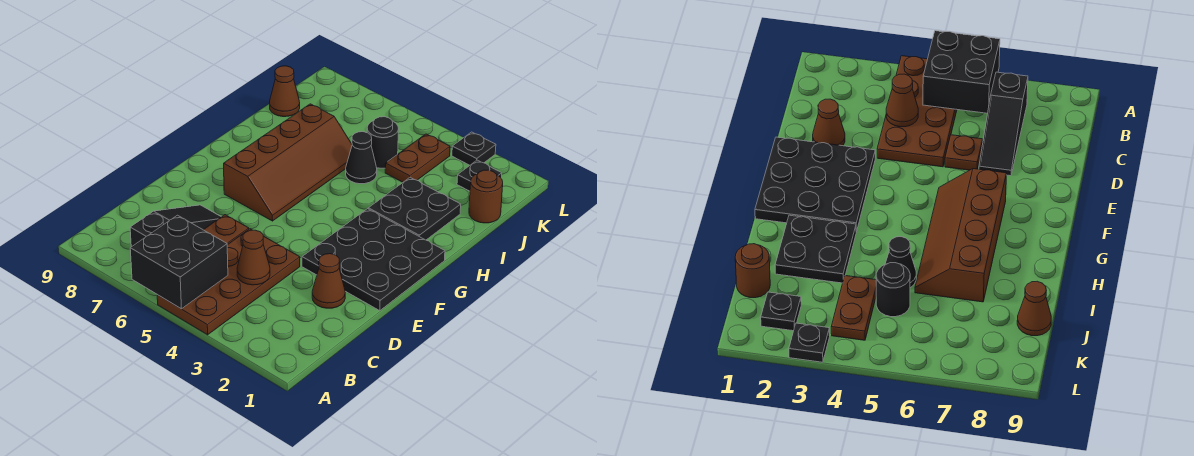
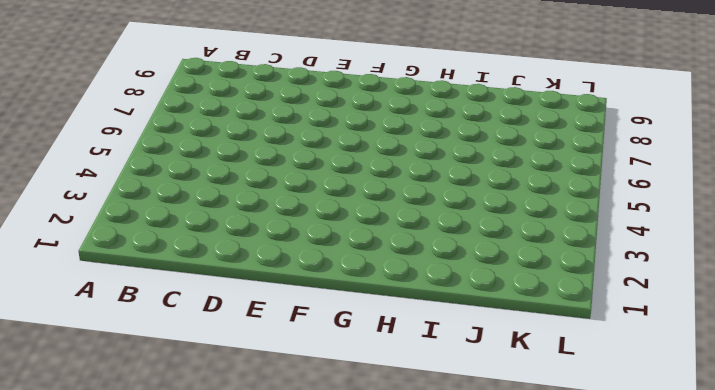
none -> brown 2x4 plate [157,229,300,335]
none -> black 1x3 slope [130,205,221,247]
none -> brown 1x1 cone [312,254,345,308]

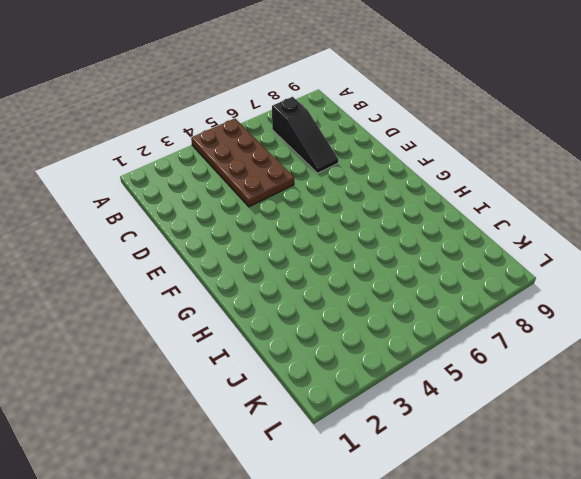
none -> brown 1x1 cone [312,254,345,308]
none -> brown 1x1 plate [204,215,249,245]
none -> black 3x3 plate [302,209,445,311]

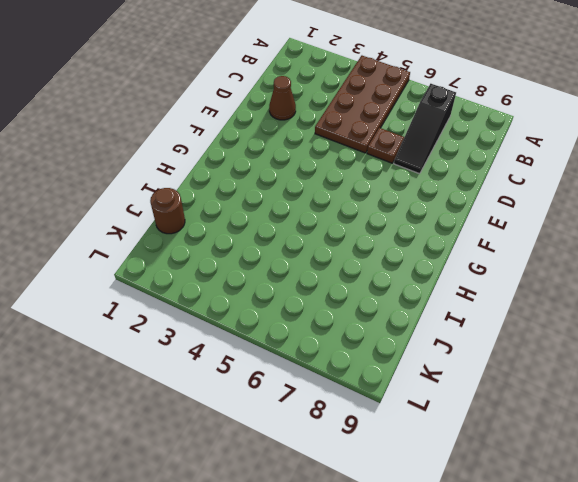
none -> black 3x3 plate [302,209,445,311]
none -> brown 2x4 slope [224,104,352,221]
none -> black 2x2 plate [368,177,461,240]

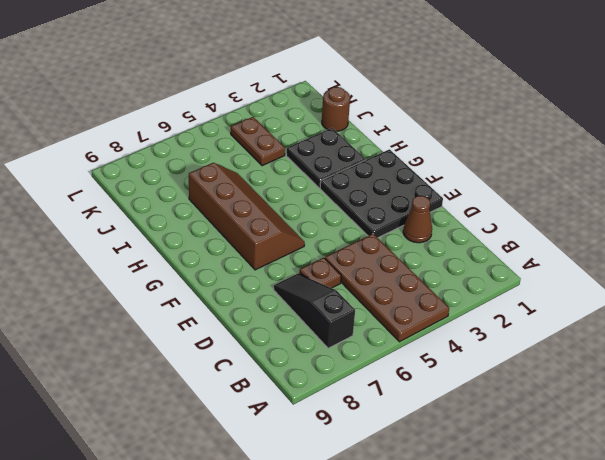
none -> black 1x1 cone [346,132,377,184]
none -> black 1x1 round brick [367,117,399,168]
none -> brown 1x1 cone [270,66,300,117]

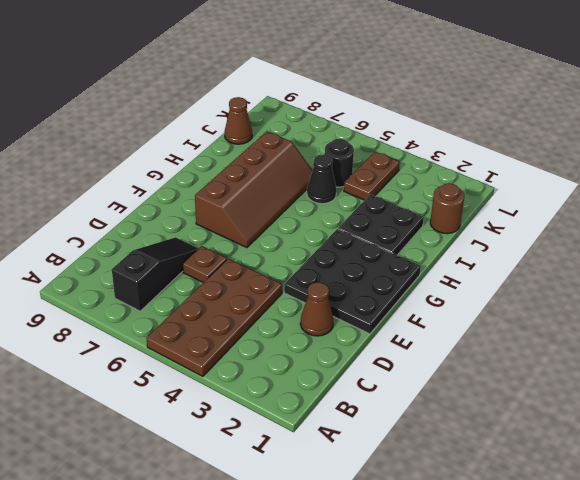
none -> black 1x1 plate [457,160,502,191]
none -> black 1x1 plate [452,132,496,165]
none -> black 2x2 brick [130,215,228,309]

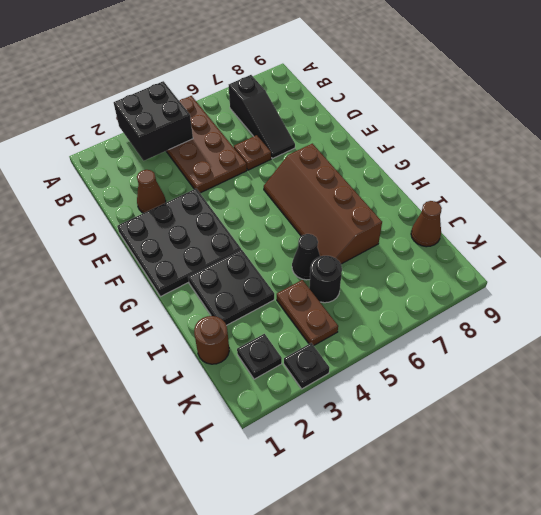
black 2x2 brick [114,81,193,161] -> black 2x2 brick moved to [130,215,228,309]
none -> brown 1x1 cone [237,230,270,285]

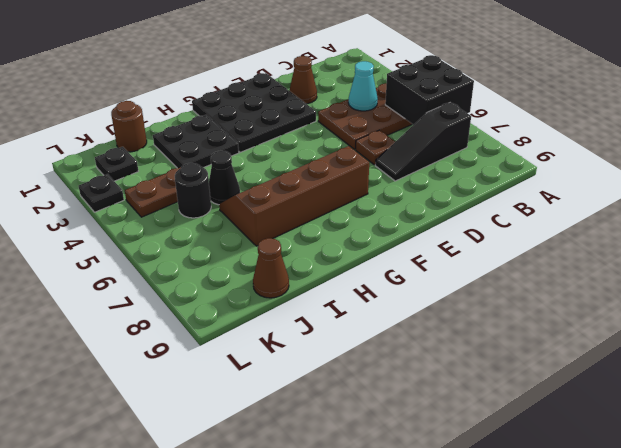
cyan 1x1 cone [348,61,378,111] -> brown 1x1 cone [237,230,270,285]

